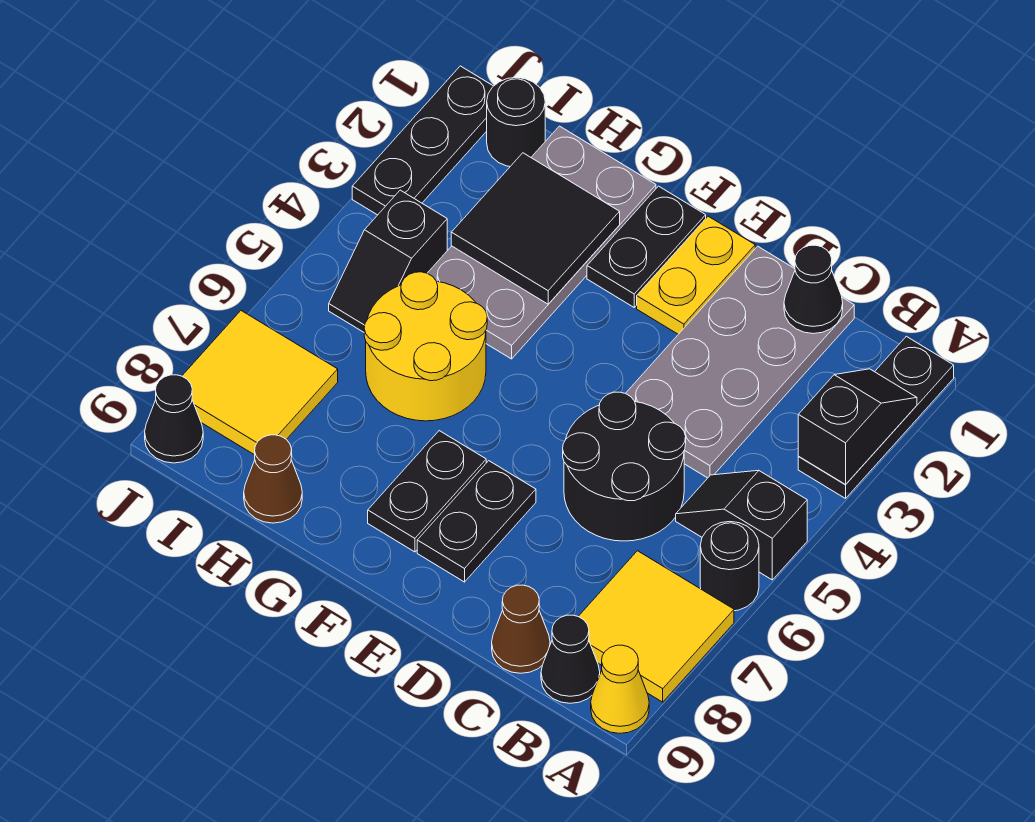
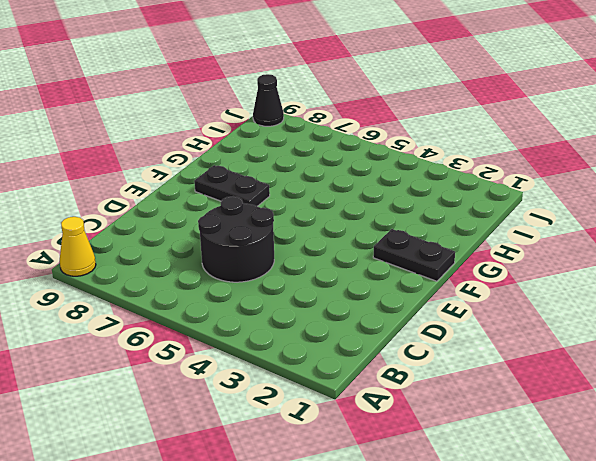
none -> black 1x3 plate [798,336,954,498]
none -> black 1x2 slope [676,470,807,580]
none -> black 1x1 round brick [700,522,759,611]

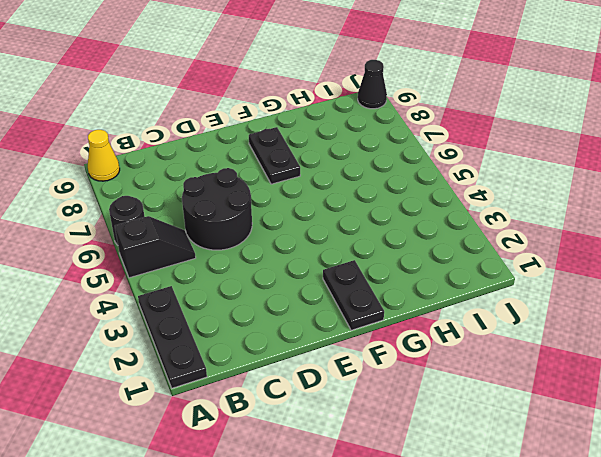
none -> yellow 2x2 tile [578,551,734,702]
none -> black 1x1 cone [541,615,600,703]
none -> grey 2x4 plate [626,246,854,478]

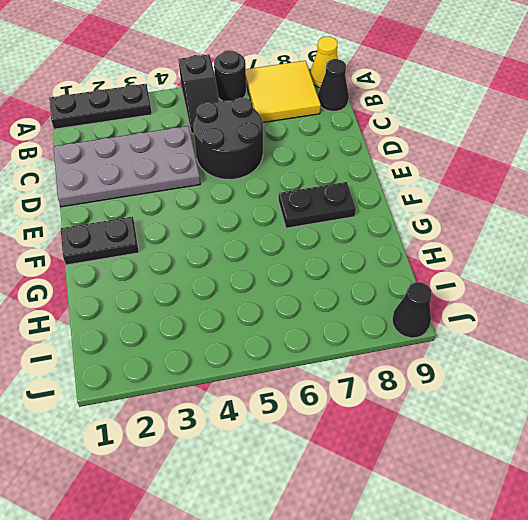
none -> brown 1x1 cone [492,585,550,673]
none -> yellow 1x2 plate [637,216,755,334]
none -> black 1x2 plate [417,461,536,582]

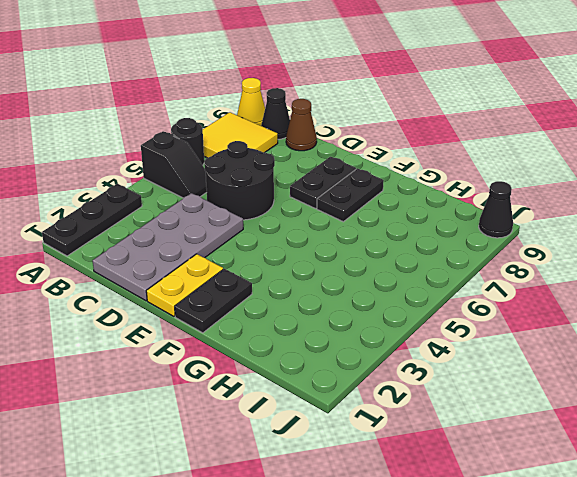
none -> grey 2x4 plate [428,126,656,359]
none -> yellow 2x2 round brick [364,272,487,421]
none -> brown 1x1 cone [244,435,302,523]

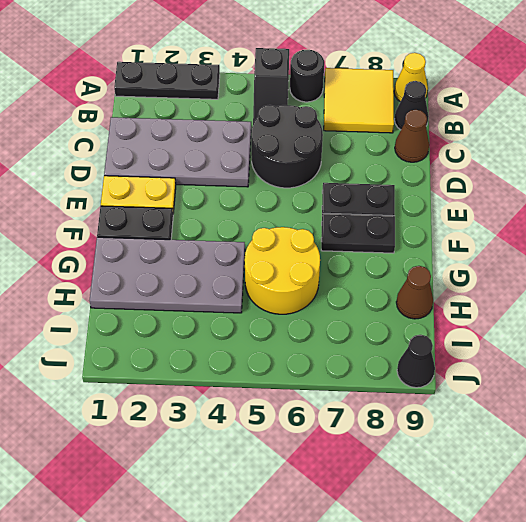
none -> black 1x1 round brick [487,77,545,166]
none -> black 1x2 slope [329,190,447,332]
none -> yellow 2x2 tile [182,311,338,455]

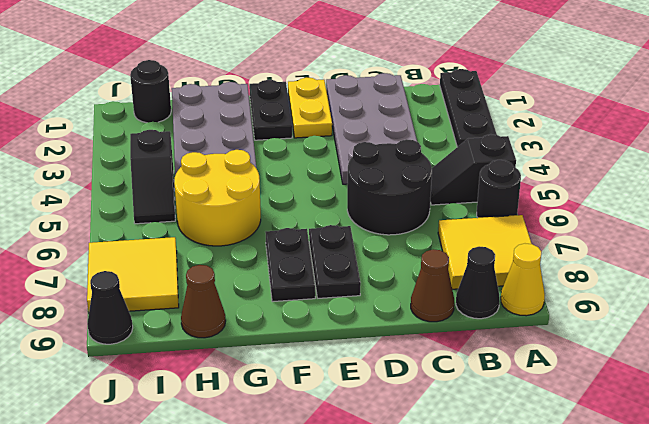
none -> black 1x3 plate [352,66,493,215]
none -> black 1x2 slope [798,369,917,484]
none -> black 1x1 cone [784,245,843,334]

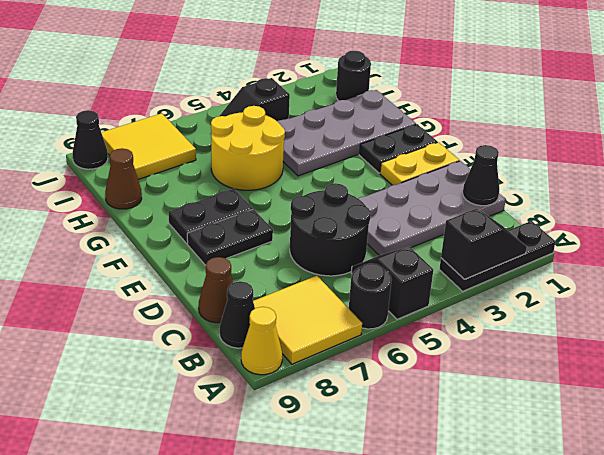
none -> black 1x3 plate [352,66,493,215]
none -> black 2x2 tile [451,153,620,304]

